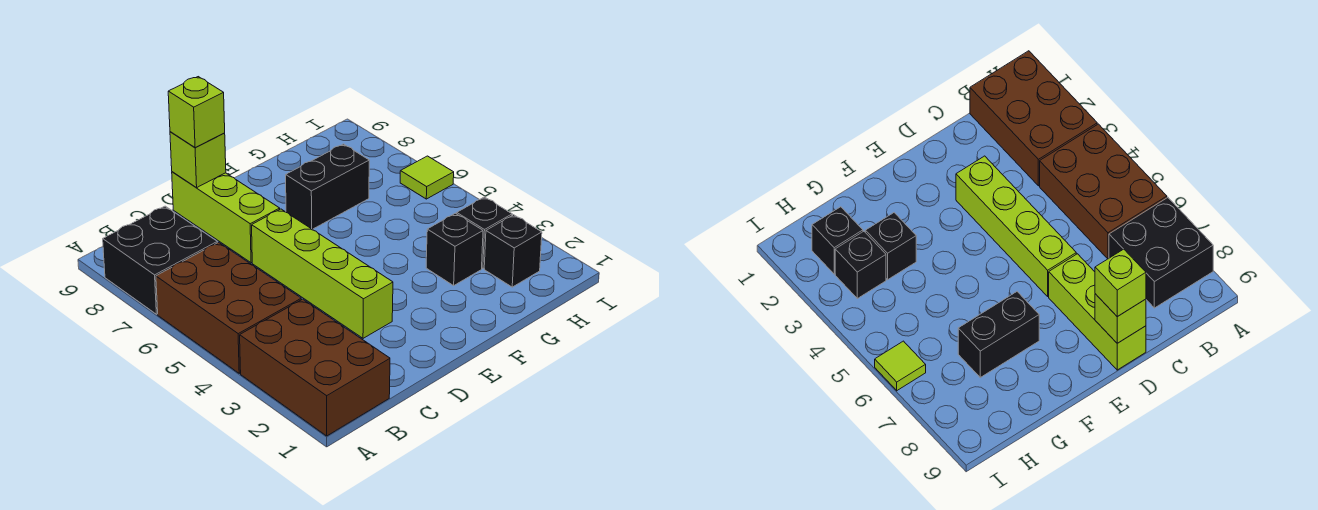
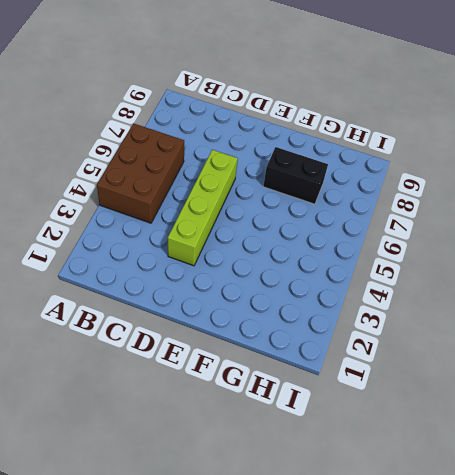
none -> brown 2x3 brick [240,299,390,436]
none -> black 2x2 brick [103,206,217,314]
none -> lime 1x3 brick [172,172,280,263]

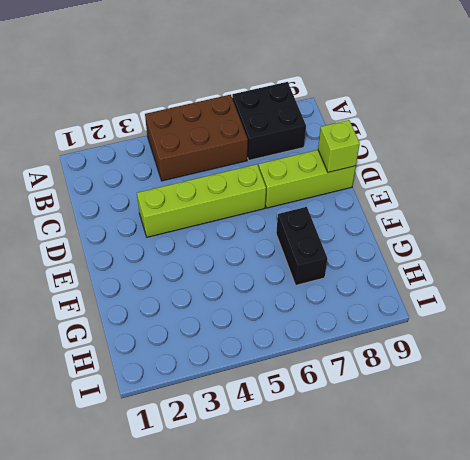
none -> brown 2x3 brick [240,299,390,436]
none -> black 1x1 brick [426,213,483,285]
none -> black 1x1 brick [484,215,542,287]

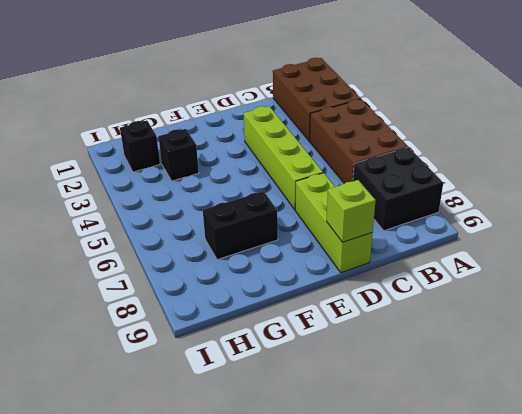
none -> black 1x1 brick [457,197,512,269]
none -> lime 1x1 tile [400,156,454,199]
none -> lime 1x1 brick [168,77,225,148]

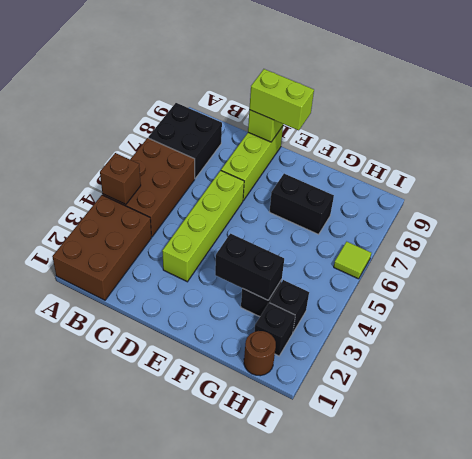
brown 1x1 brick [100,153,141,205] -> none
lime 1x2 brick [249,69,314,130] -> lime 1x1 brick [168,77,225,148]
black 1x2 brick [215,234,284,300] -> none
brown 1x1 round brick [244,331,276,376] -> none

